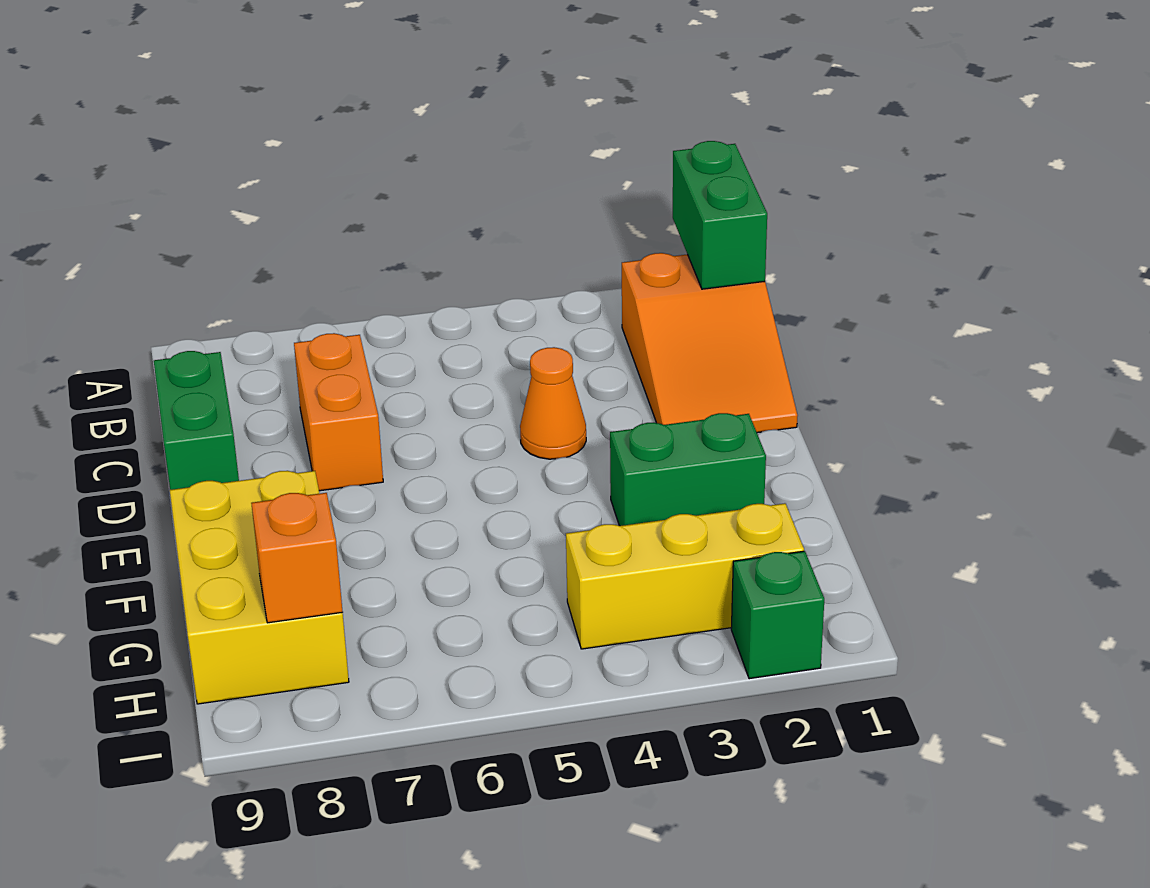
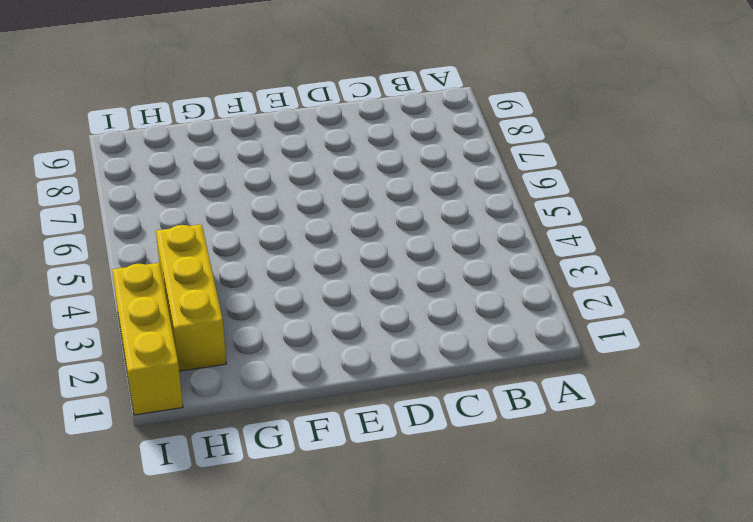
yellow 1x3 brick [112,263,183,415] -> green 1x1 brick [731,551,824,679]
none -> orange 2x3 slope [622,253,798,433]
none -> orange 1x2 brick [294,333,383,491]

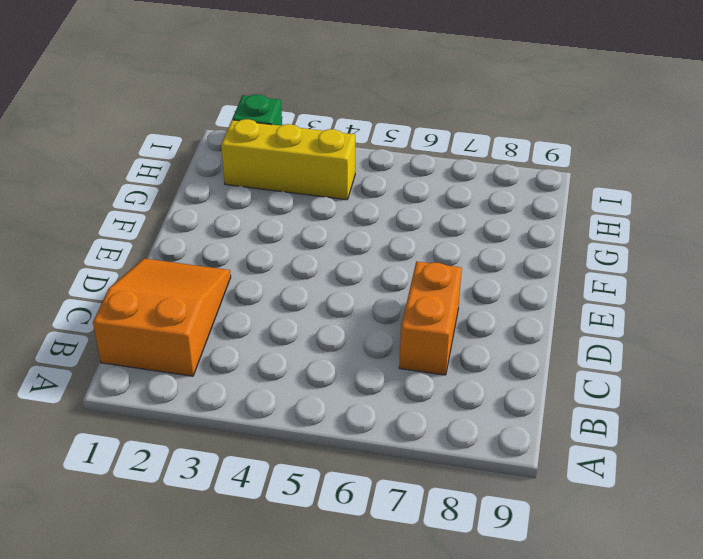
none -> green 1x2 brick [154,351,239,490]
none -> orange 1x1 cone [520,347,586,459]

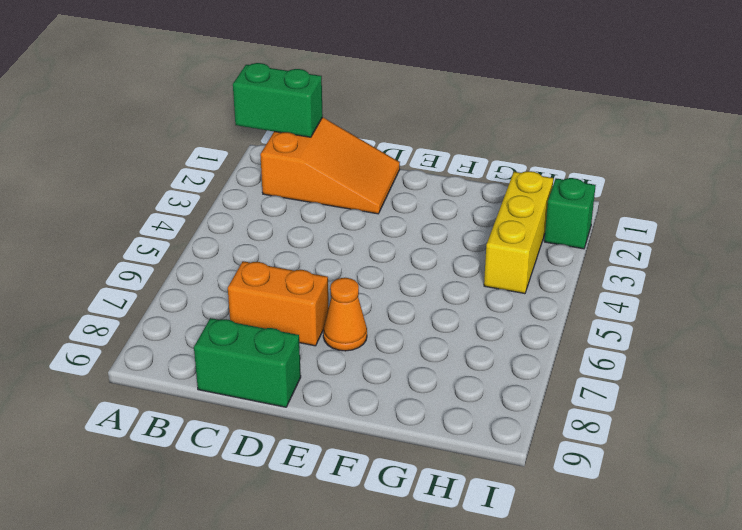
orange 1x1 cone [323,278,367,351] -> orange 1x1 cone moved to [520,347,586,459]
none -> green 1x2 brick [610,413,766,526]
none -> yellow 2x3 brick [170,471,349,704]

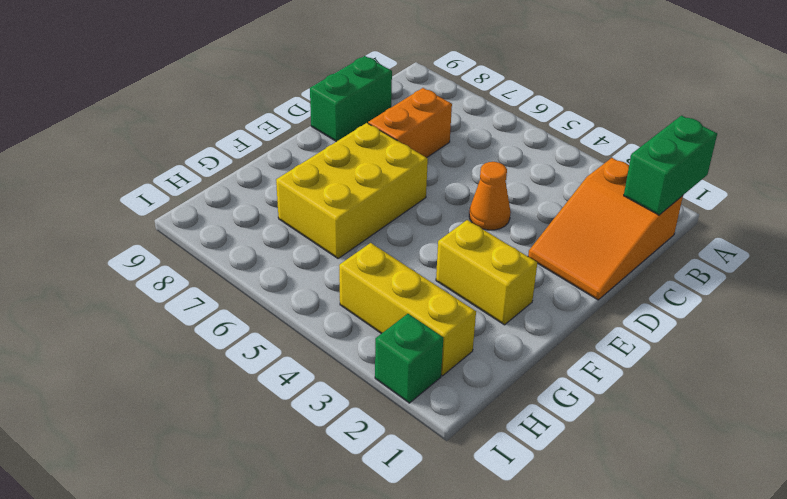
yellow 2x3 brick [276,123,428,258] -> yellow 2x3 brick moved to [170,471,349,704]
yellow 1x2 brick [436,220,537,325] -> green 1x2 brick [610,413,766,526]
none -> orange 1x1 brick [251,493,343,623]

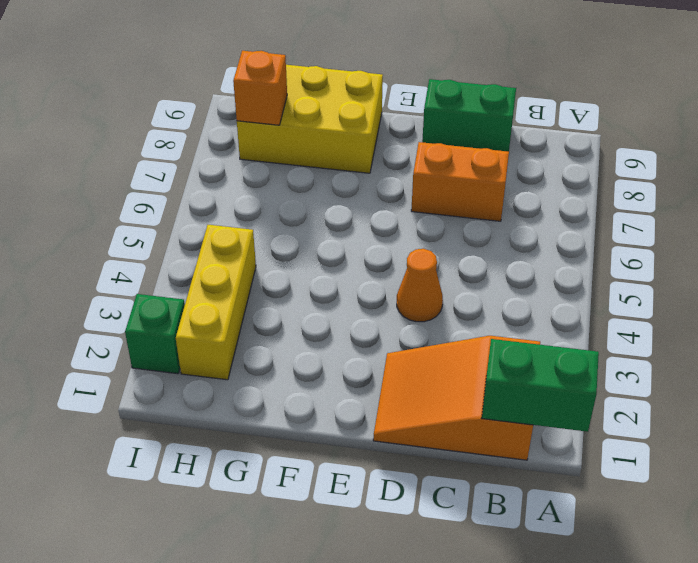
none -> green 1x2 brick [610,413,766,526]

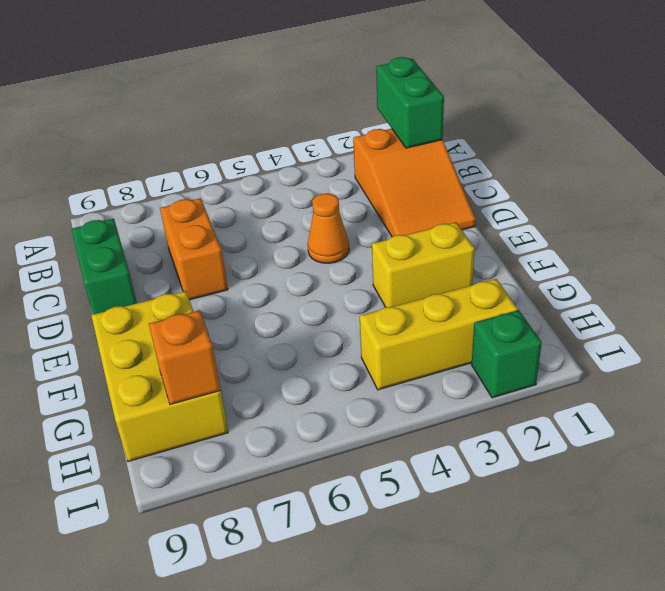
yellow 1x2 brick [372,222,475,307] -> green 1x2 brick [610,413,766,526]

